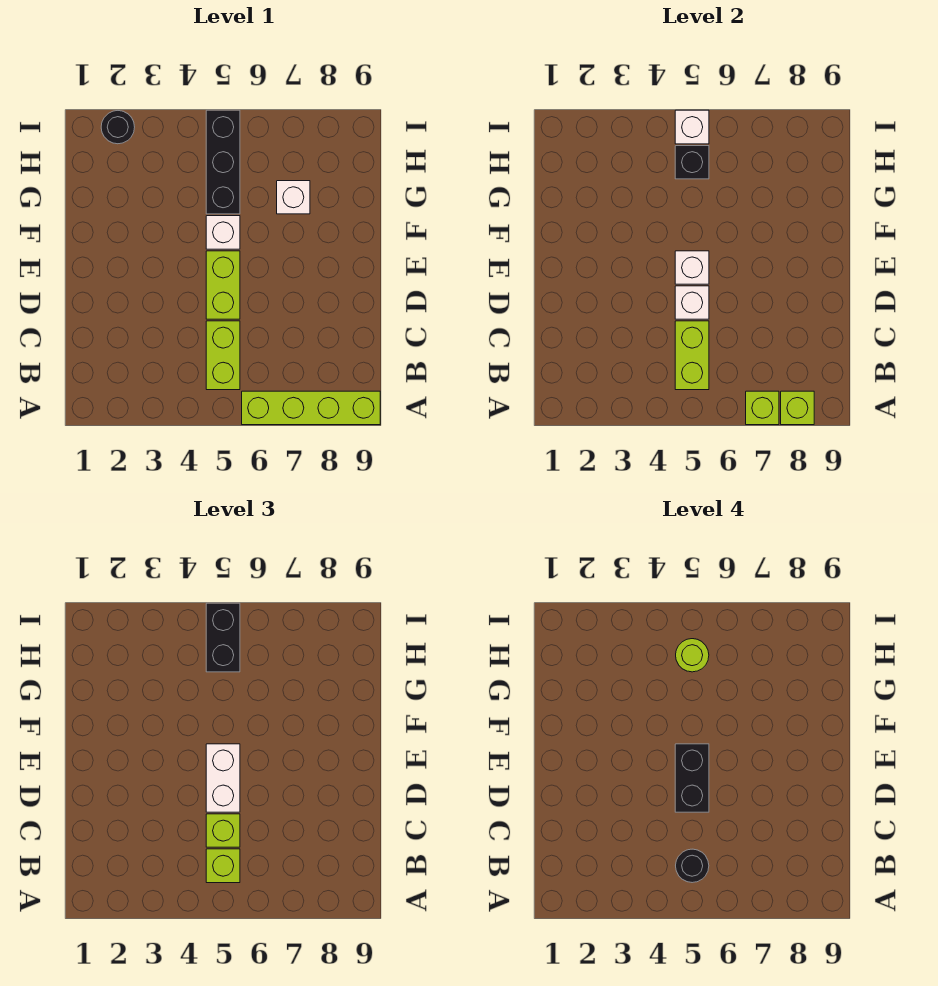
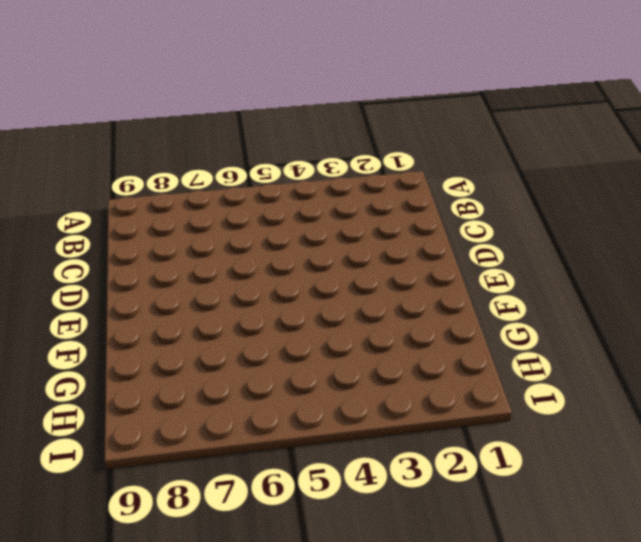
none -> lime 1x4 brick [242,391,380,425]
none -> lime 1x2 brick [206,321,240,390]
none -> lime 1x2 brick [206,251,240,319]

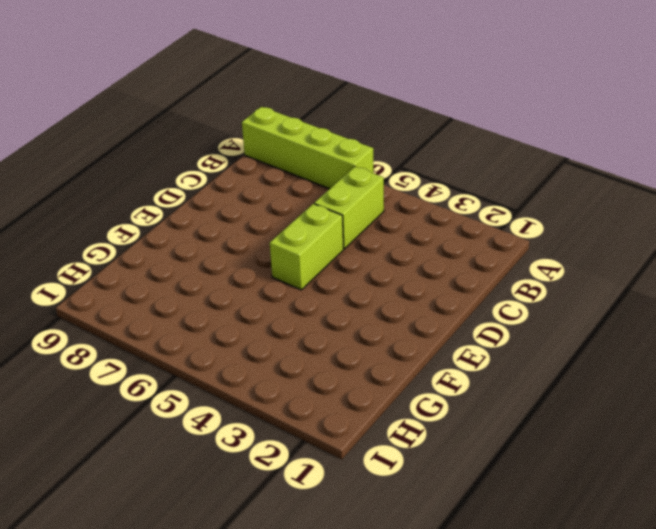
none -> white 1x1 brick [206,216,240,249]
none -> black 1x3 brick [206,110,240,214]
none -> white 1x1 brick [277,181,310,214]

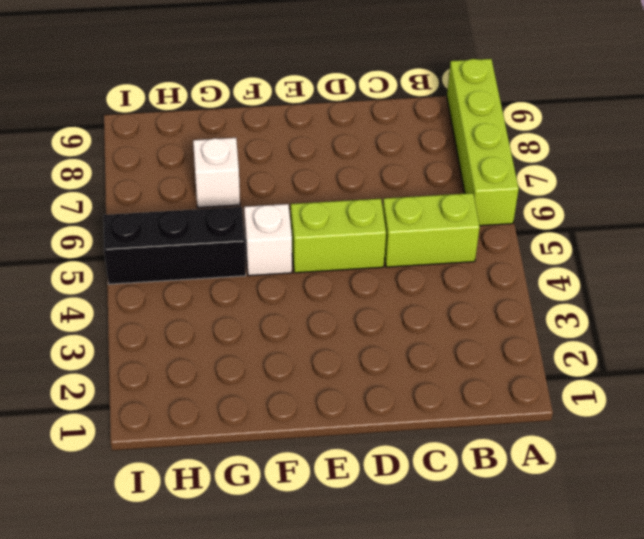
none -> black 1x1 round brick [101,111,135,144]
none -> lime 1x1 brick [746,391,779,425]
none -> lime 1x1 brick [781,391,814,425]

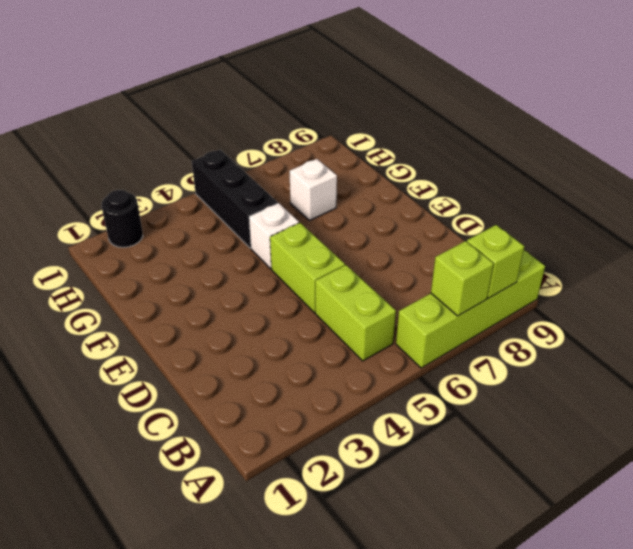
none -> lime 1x2 brick [675,321,709,390]
none -> white 1x1 brick [675,286,709,319]
none -> white 1x1 brick [675,251,709,284]

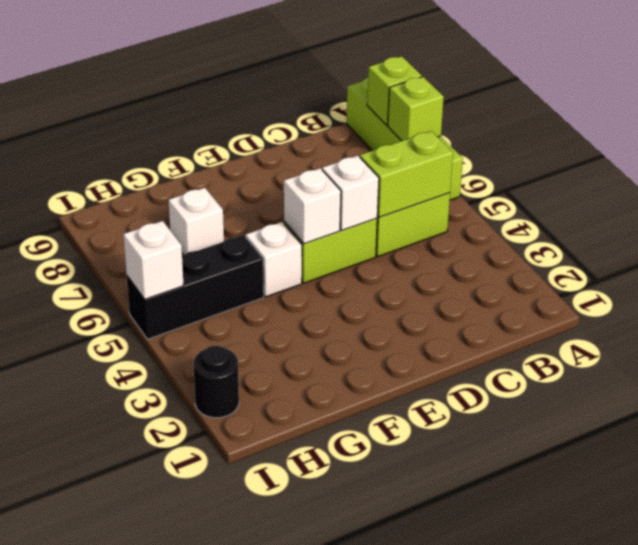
none -> black 1x1 brick [675,146,709,179]
none -> lime 1x1 brick [206,849,240,883]
none -> lime 1x1 brick [206,814,240,847]

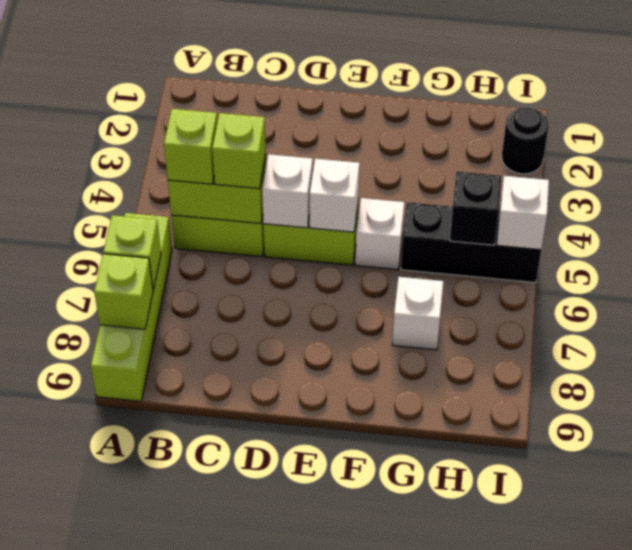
none -> white 1x2 brick [206,744,240,812]
none -> black 1x2 brick [206,603,240,672]
none -> black 1x1 round brick [676,849,709,883]

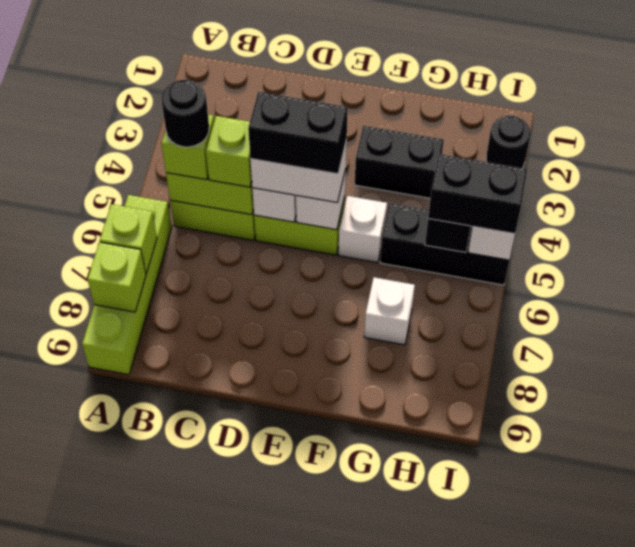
black 1x2 brick [355,126,444,198] -> none
none -> lime 1x1 round brick [676,639,709,672]

